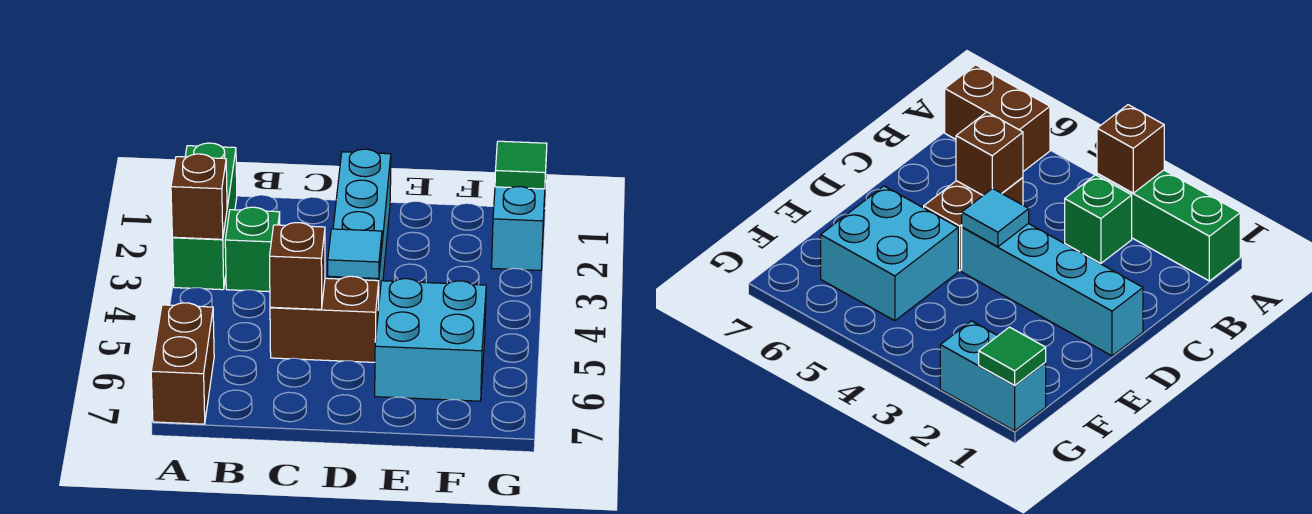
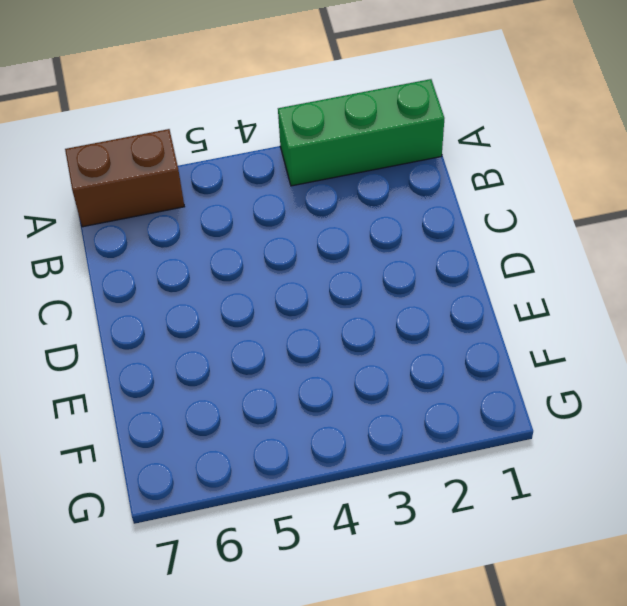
none -> green 1x1 brick [225,207,280,292]
none -> brown 1x2 brick [270,276,379,362]

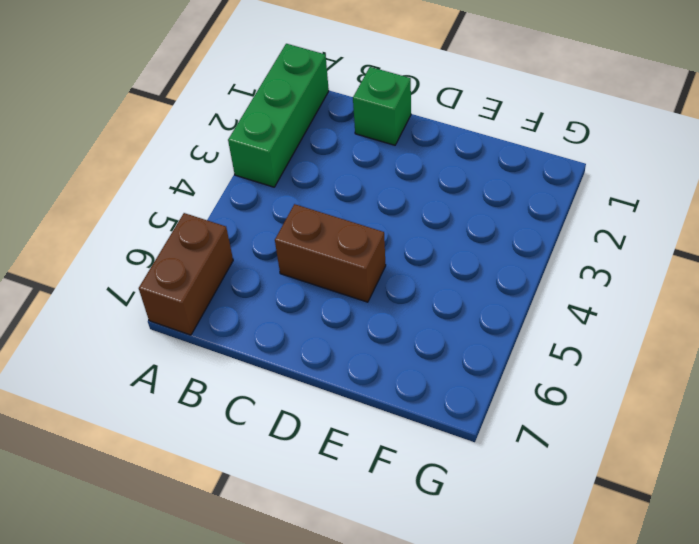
green 1x1 brick [353,67,411,145] -> green 1x1 brick moved to [225,207,280,292]
none -> cyan 1x4 brick [328,149,391,310]
none -> cyan 2x2 brick [375,279,486,401]

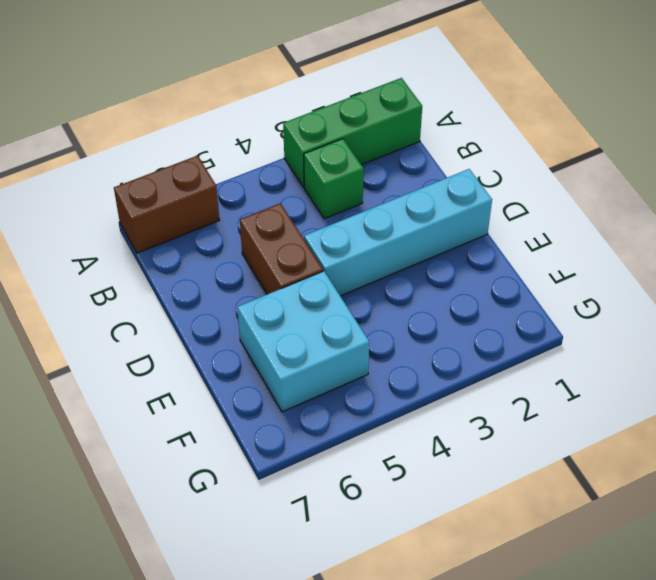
none -> cyan 1x2 brick [492,176,546,271]
none -> brown 1x1 brick [171,154,227,239]

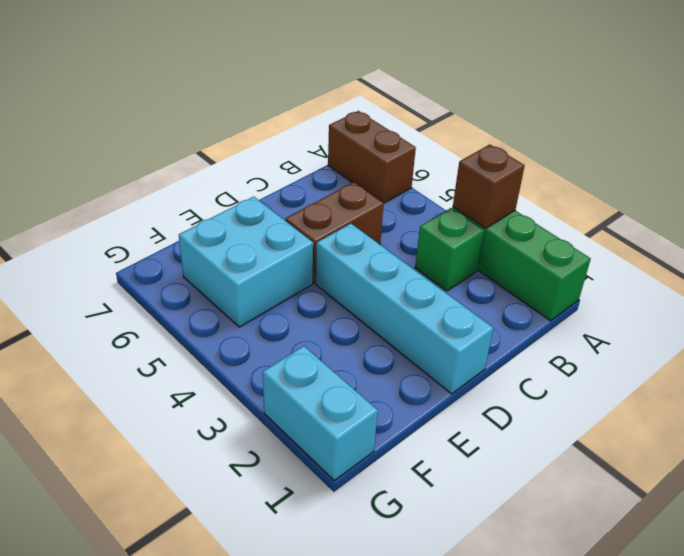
none -> brown 1x1 brick [270,223,325,309]
none -> cyan 1x1 tile [328,229,382,279]

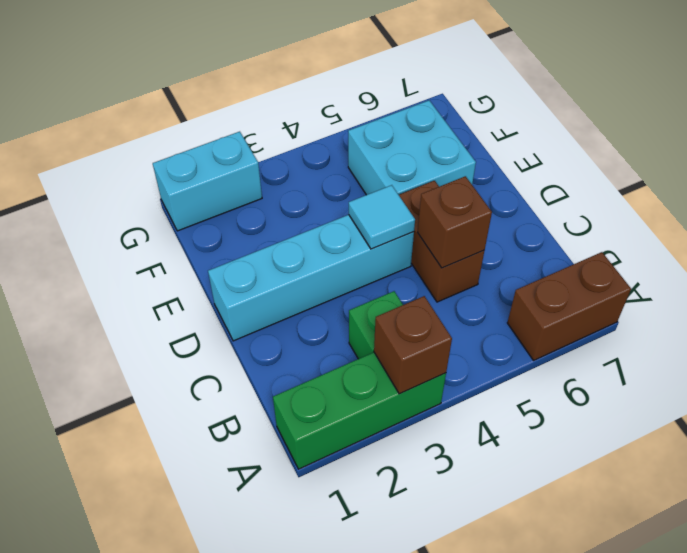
none -> green 1x1 tile [495,141,547,189]

